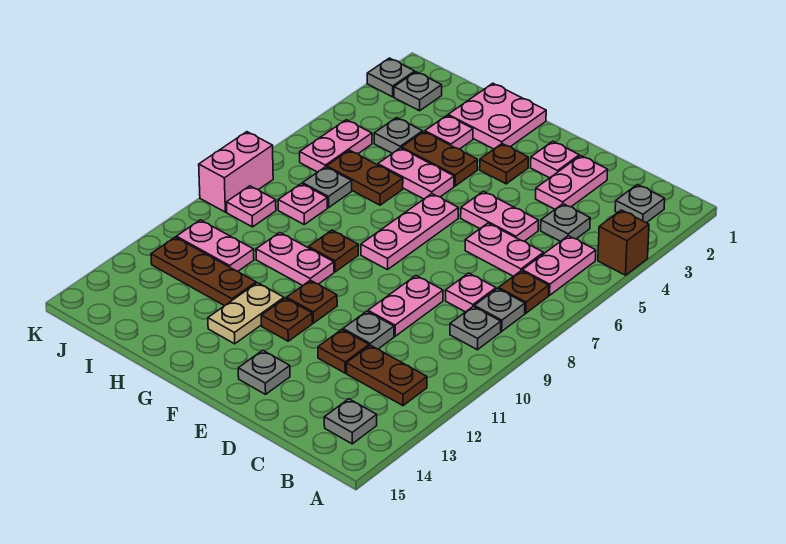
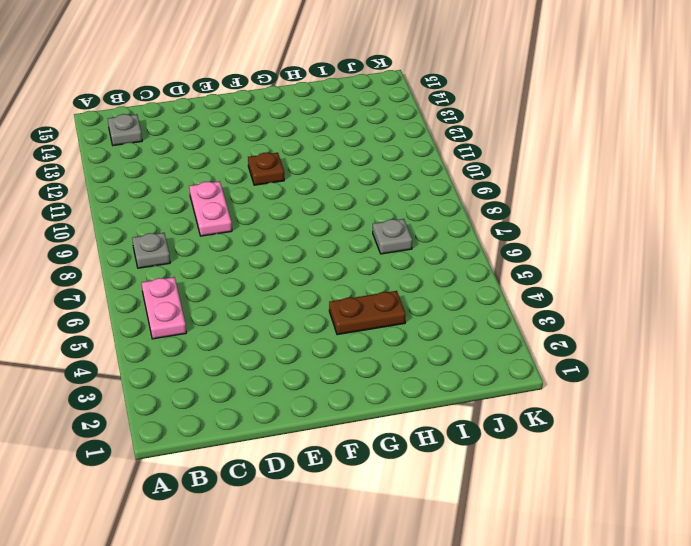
none -> brown 1x1 brick [598,210,649,275]
none -> grey 1x1 plate [615,185,665,223]
none -> brown 1x1 plate [498,271,549,313]
none -> grey 1x1 plate [450,306,501,350]

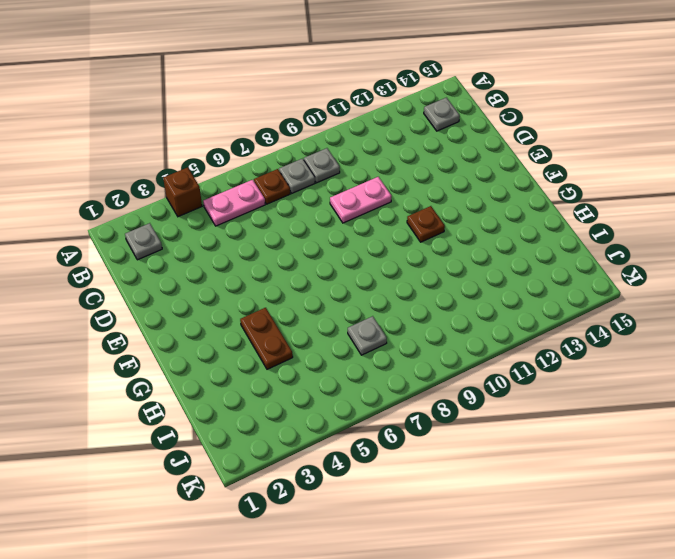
none -> brown 1x2 plate [347,345,427,406]
none -> grey 1x1 plate [541,204,590,241]
none -> pink 1x2 plate [465,223,544,276]
none -> pink 1x1 plate [446,273,496,312]

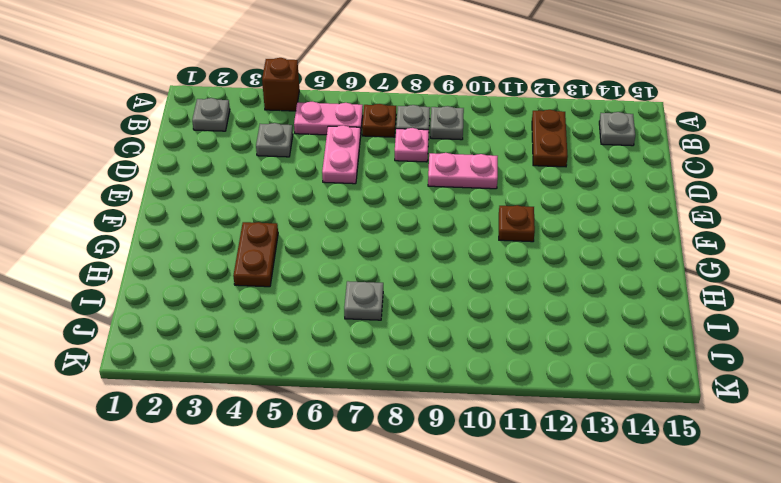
none -> pink 1x2 plate [536,156,608,209]
none -> pink 1x2 plate [461,191,538,241]
none -> grey 1x1 plate [343,311,394,349]
none -> brown 1x1 plate [318,330,369,373]

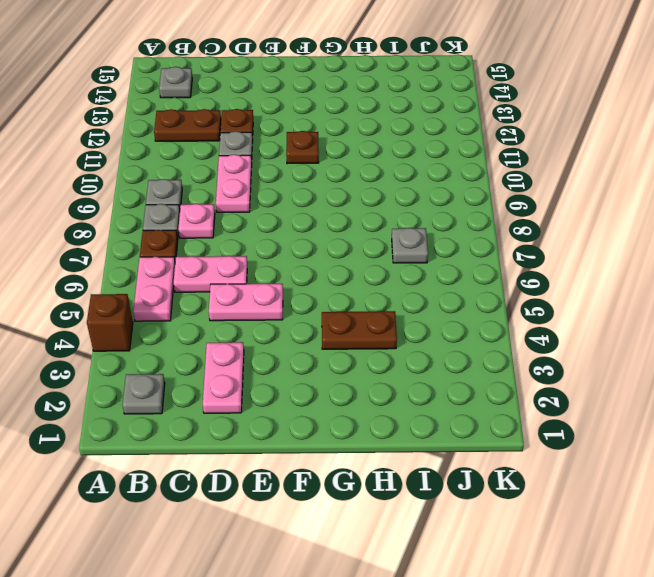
none -> grey 1x1 plate [541,204,590,241]
none -> pink 1x1 plate [531,141,579,178]
none -> grey 1x1 plate [238,350,290,394]
none -> brown 1x1 plate [480,144,528,184]

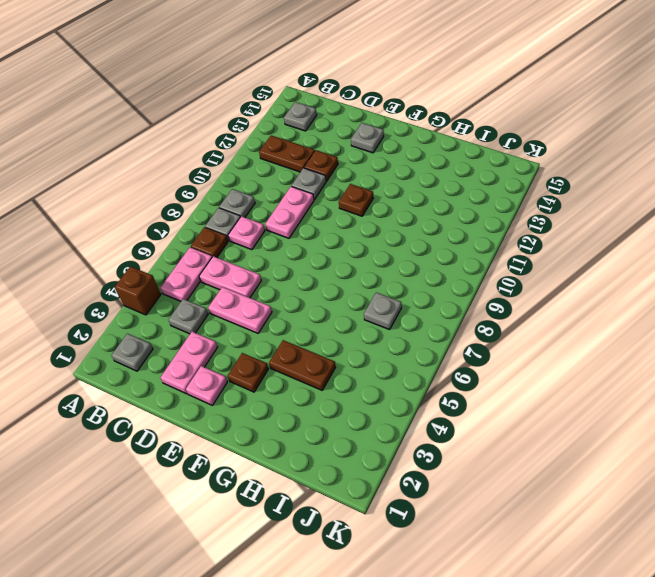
none -> pink 1x3 plate [361,194,458,270]
none -> brown 1x1 plate [261,298,312,341]
none -> pink 2x2 plate [448,83,546,149]
none -> pink 1x2 plate [378,148,454,199]

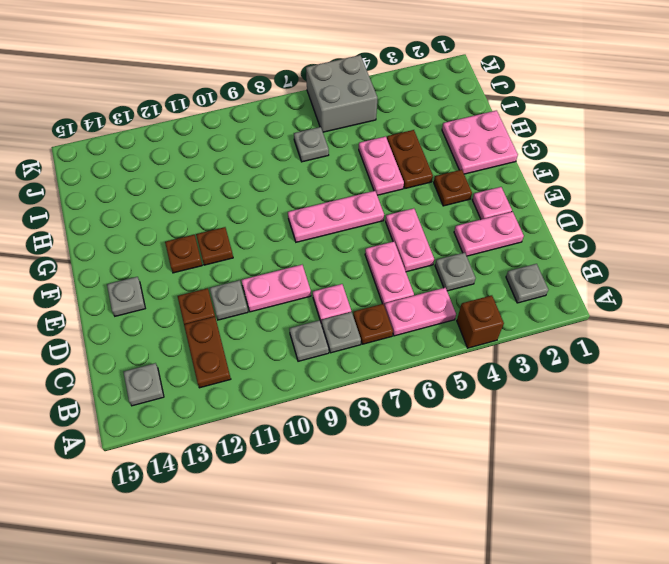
grey 2x2 brick [306,55,377,132] -> pink 1x2 plate [300,120,372,172]
none -> brown 1x1 plate [309,230,358,272]
none -> pink 1x2 plate [256,233,334,286]
none -> tan 1x2 plate [208,283,284,344]
none -> pink 1x1 plate [425,115,473,149]

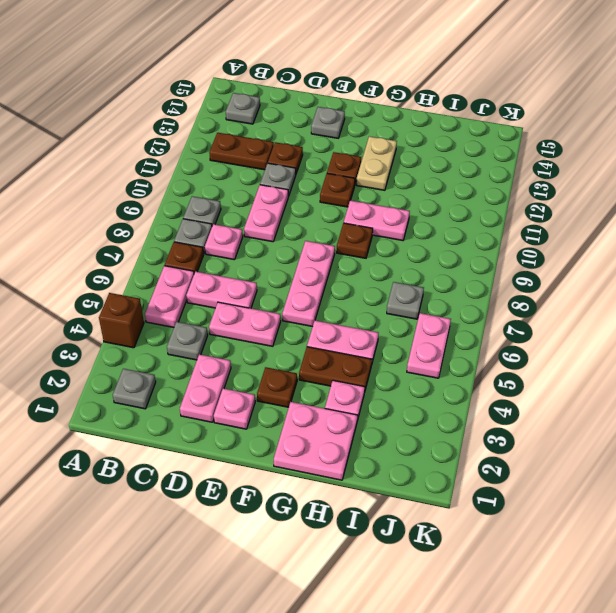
none -> brown 1x2 plate [327,150,403,205]
none -> brown 1x3 plate [151,237,256,306]
none -> grey 1x1 plate [374,118,423,153]
none -> pink 1x1 plate [278,184,327,224]

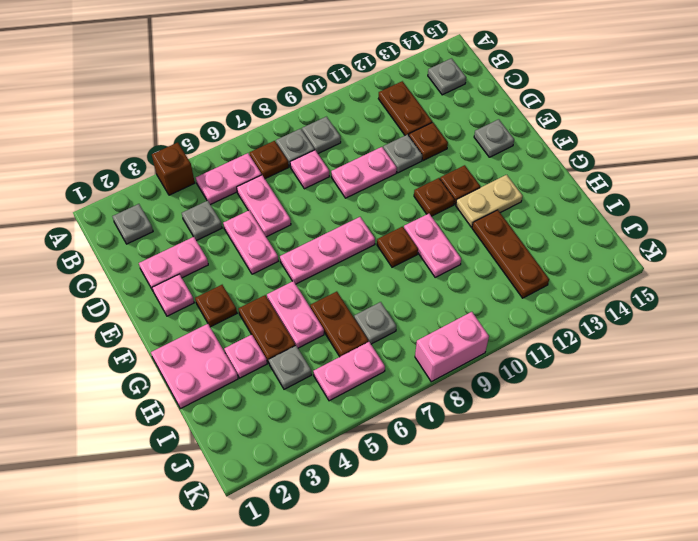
none -> pink 1x1 plate [278,184,327,224]
none -> pink 1x2 plate [176,220,254,271]
none -> grey 1x1 plate [394,72,442,111]
none -> pink 1x1 plate [226,186,276,227]

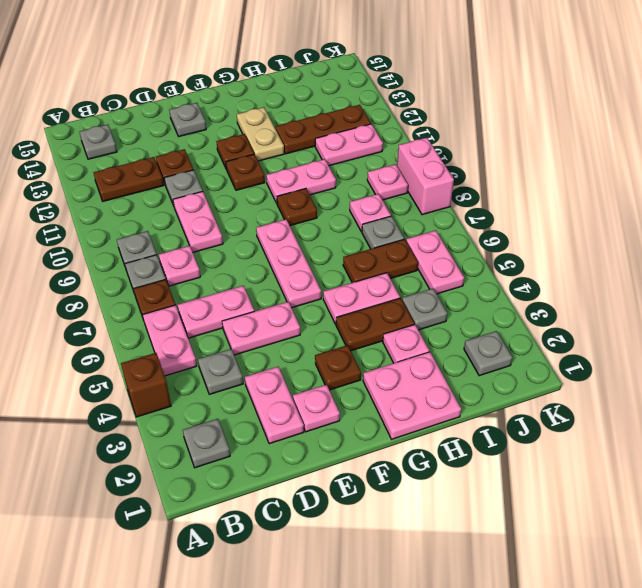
none -> grey 1x1 plate [367,58,415,97]

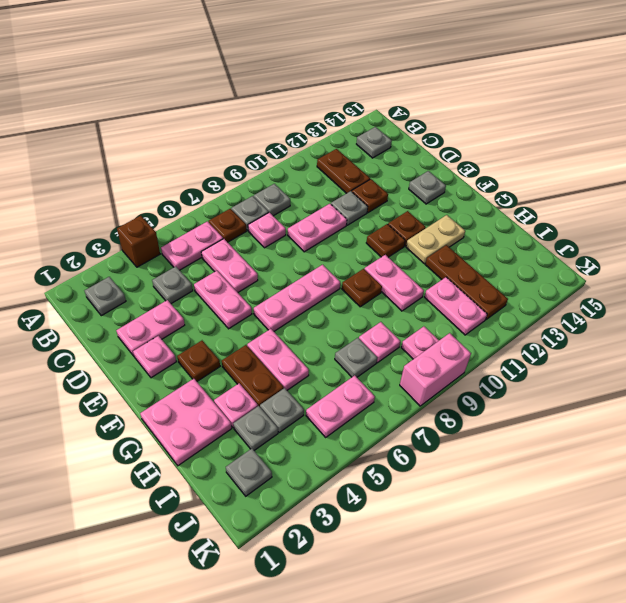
grey 1x1 plate [233,406,278,450] -> grey 1x1 plate moved to [367,58,415,97]
none -> brown 1x2 plate [327,150,403,205]

